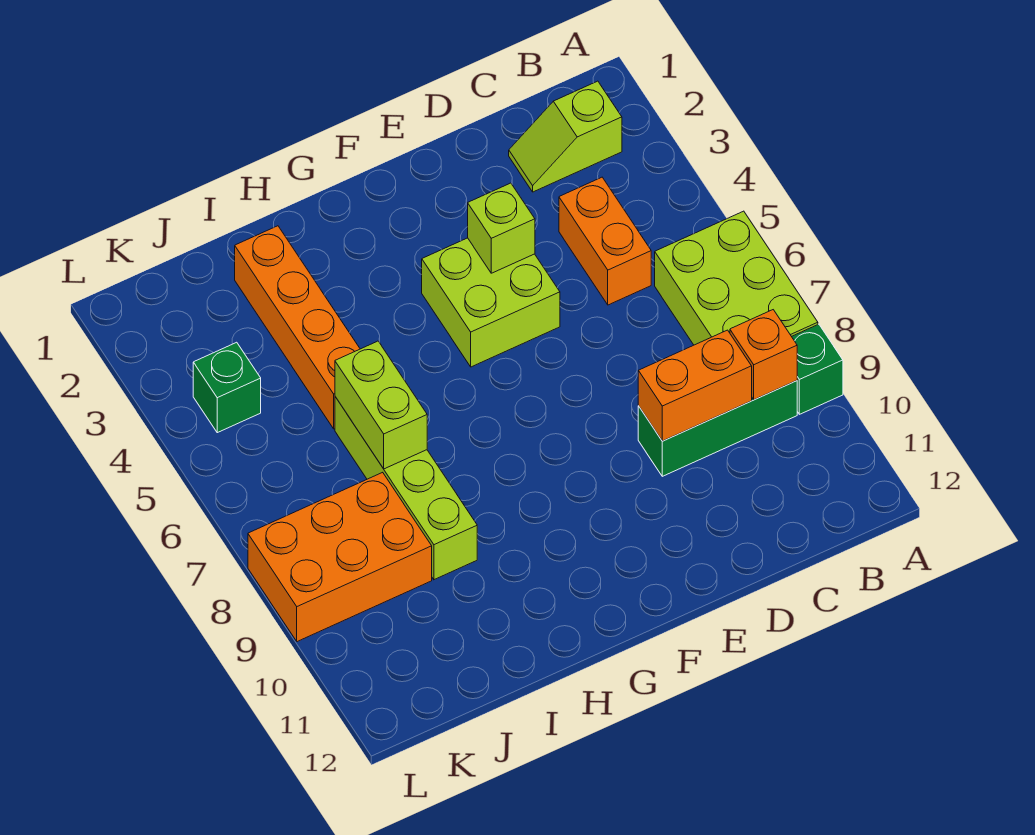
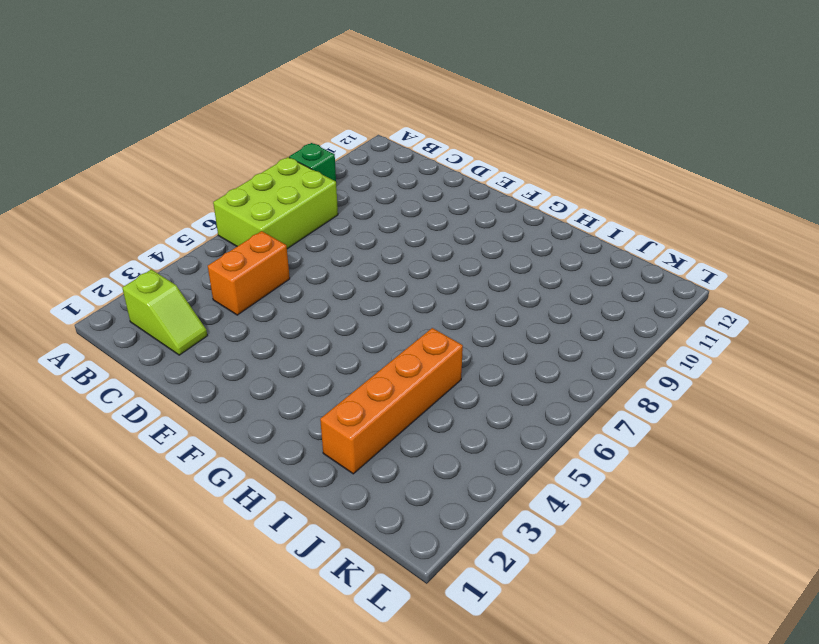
none -> green 1x3 brick [638,381,797,476]
none -> lime 2x2 brick [422,238,560,367]
none -> lime 1x4 brick [335,397,477,580]

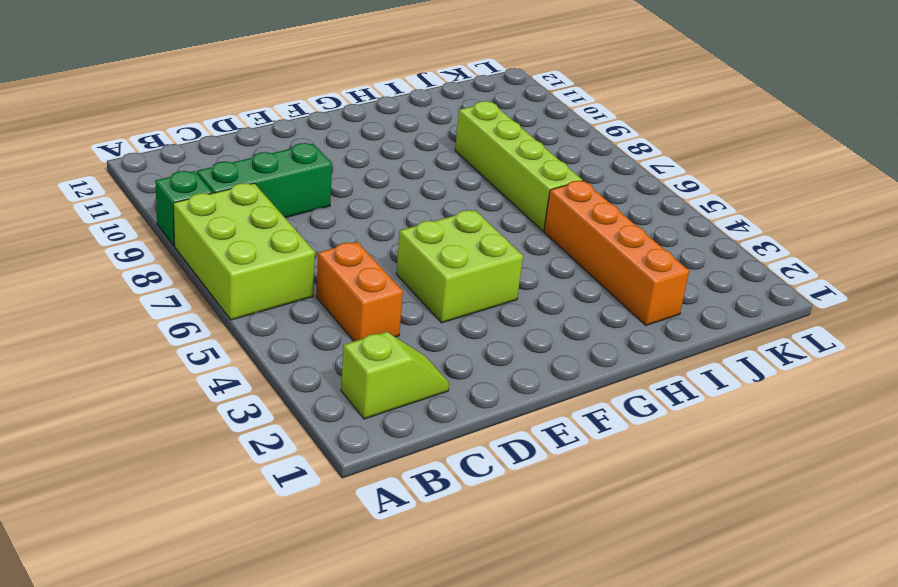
none -> orange 2x3 brick [248,472,432,642]
none -> green 1x1 brick [193,342,261,433]
none -> orange 1x1 brick [730,310,797,400]

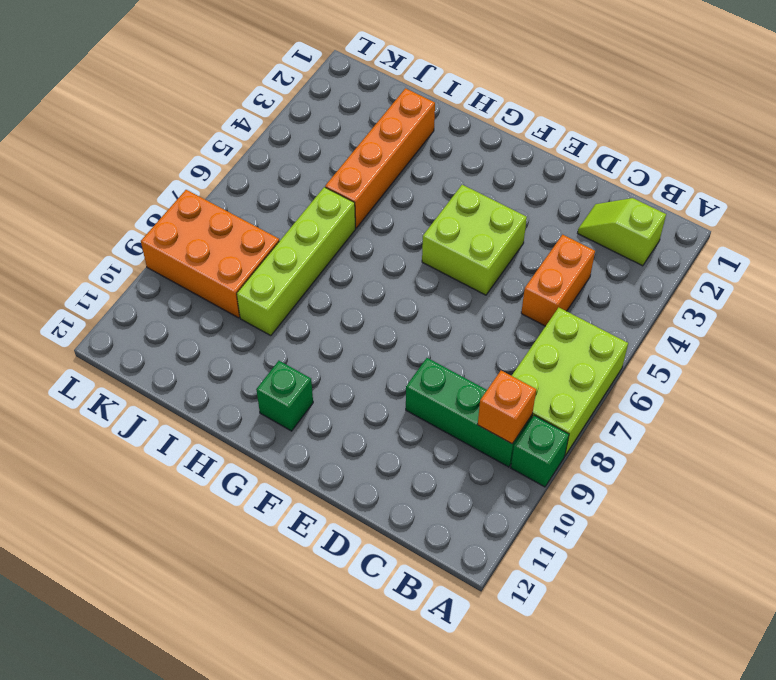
green 1x1 brick [256,361,313,431] -> green 1x1 brick moved to [193,342,261,433]
none -> orange 1x2 brick [638,330,752,441]
none -> lime 1x1 brick [468,183,535,273]
none -> lime 1x2 brick [335,341,427,469]

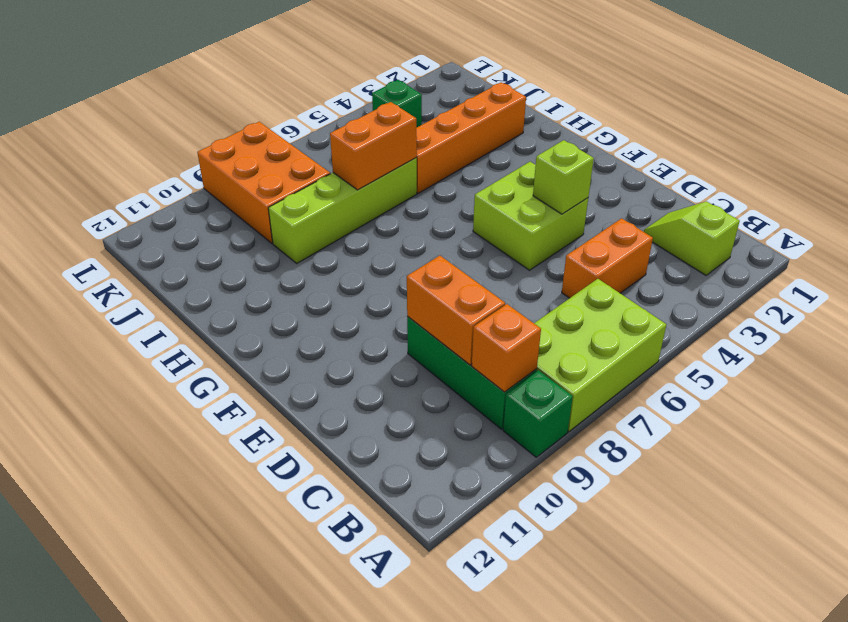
orange 1x2 brick [330,102,417,190] -> lime 1x2 brick [335,341,427,469]

